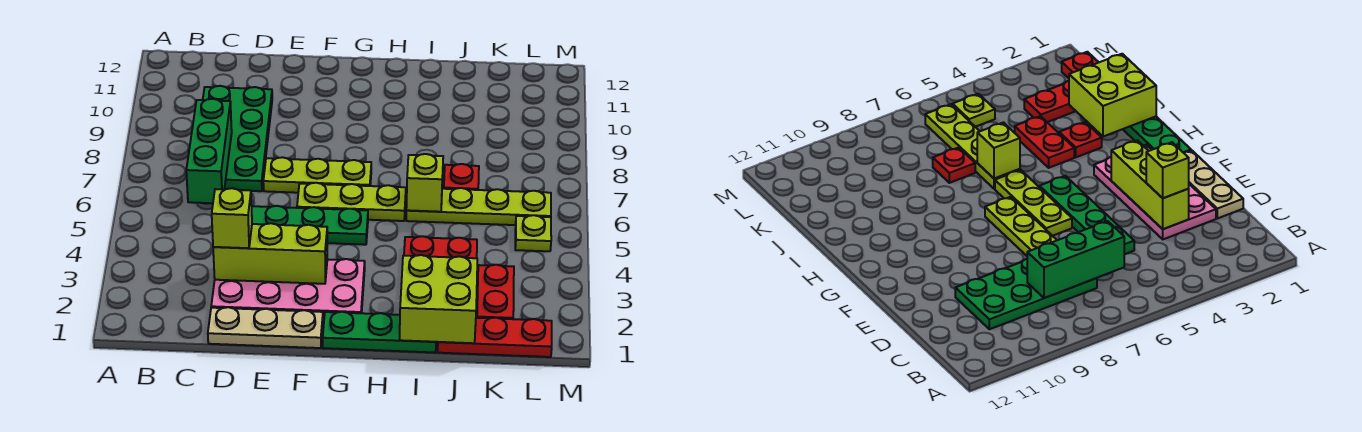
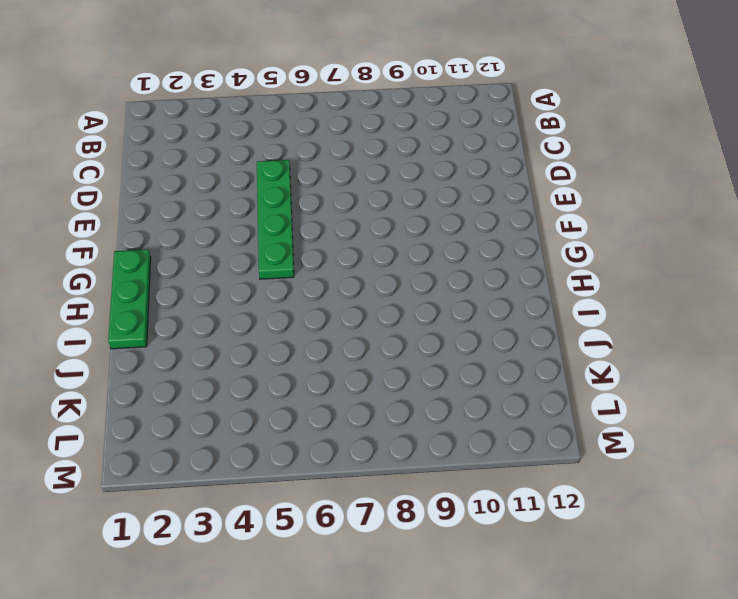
none -> green 2x4 plate [203,86,272,191]
none -> tan 1x3 plate [208,307,323,348]
none -> pink 2x4 plate [211,259,365,321]

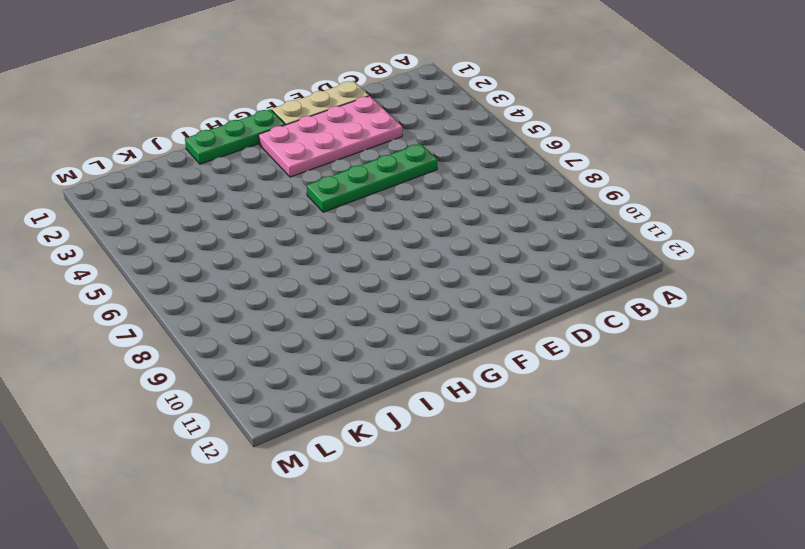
none -> green 2x4 plate [203,86,272,191]
none -> lime 1x3 plate [263,157,371,193]
none -> lime 1x3 plate [297,183,406,221]

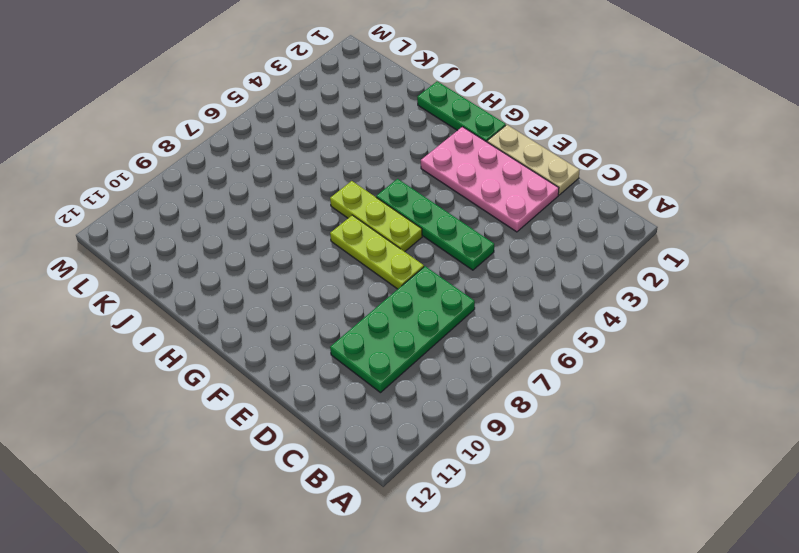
none -> red 1x1 plate [1059,122,1102,157]
none -> red 1x2 plate [404,236,477,258]
none -> lime 1x4 plate [406,188,551,225]

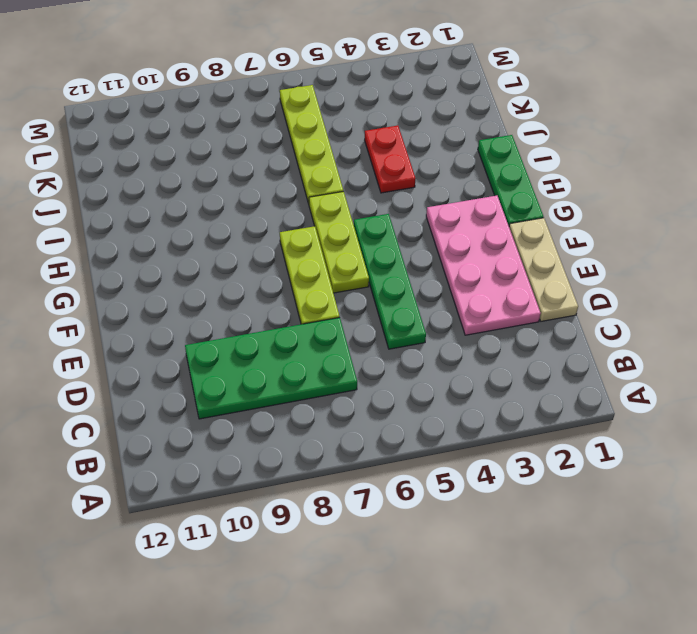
none -> red 1x1 plate [1059,122,1102,157]
none -> red 1x3 plate [438,318,552,357]
none -> red 1x1 plate [444,164,479,190]

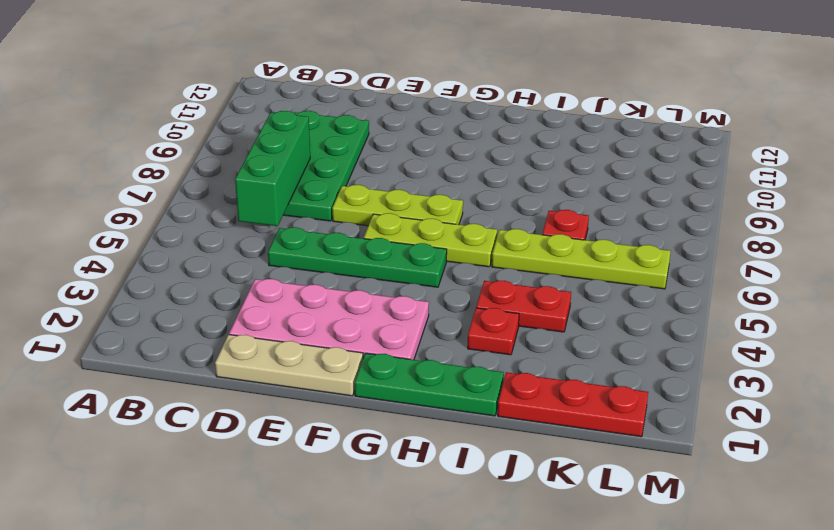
none -> red 1x2 plate [477,265,514,319]
none -> lime 1x1 plate [515,215,551,251]
none -> lime 1x3 brick [213,223,327,284]

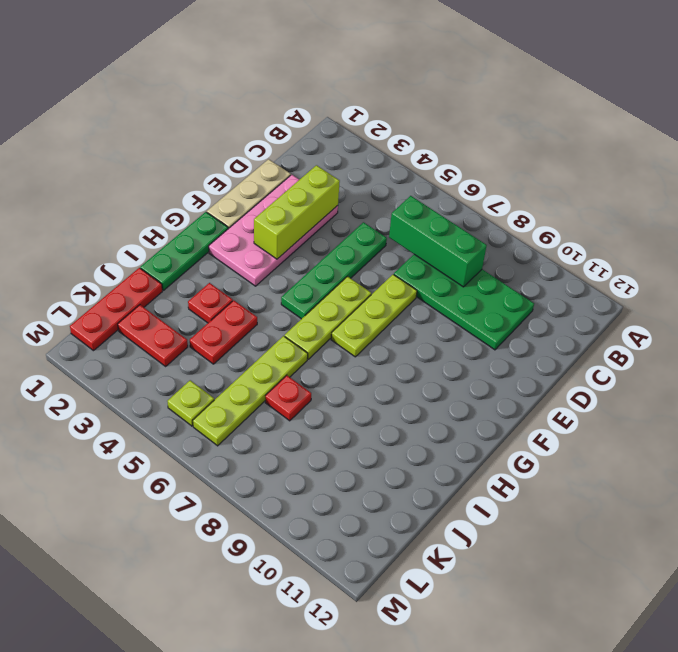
none -> lime 2x2 brick [400,255,477,343]
none -> lime 1x1 brick [406,154,443,212]
none -> lime 1x1 brick [212,188,252,248]

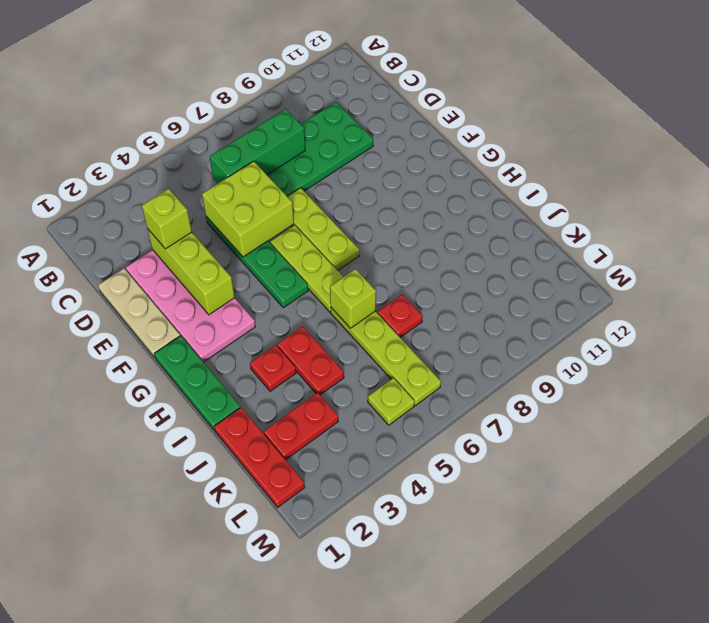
lime 2x2 brick [202,161,294,257] -> lime 2x2 brick moved to [400,255,477,343]

